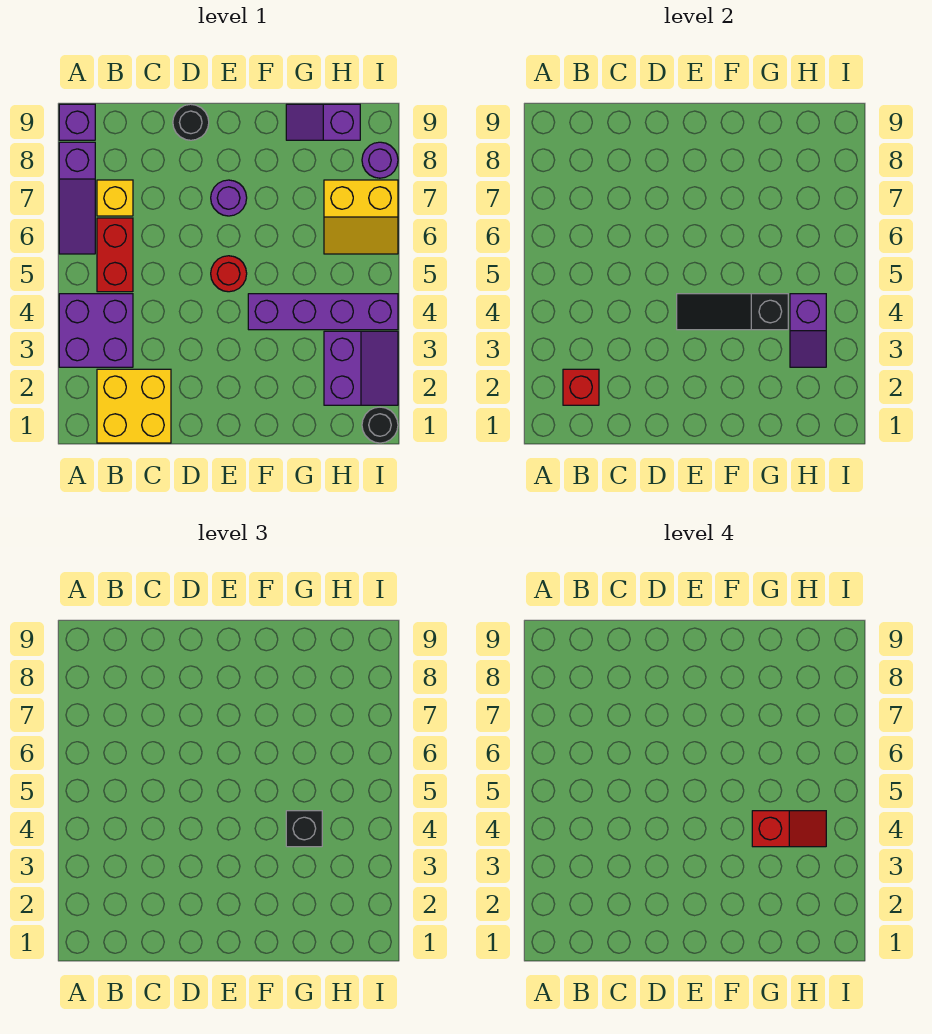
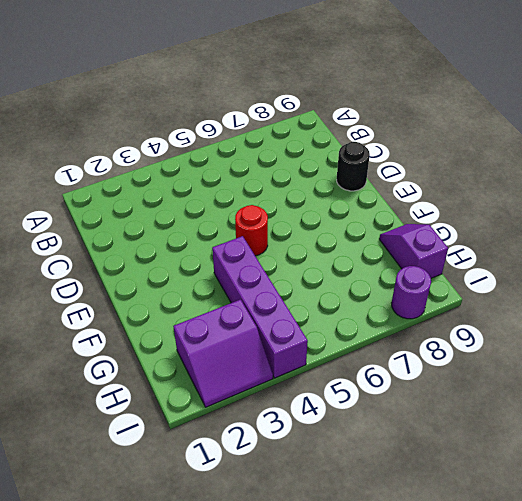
none -> purple 2x2 brick [59,294,133,367]
none -> purple 1x3 slope [59,142,95,254]
none -> purple 1x1 brick [59,104,95,140]

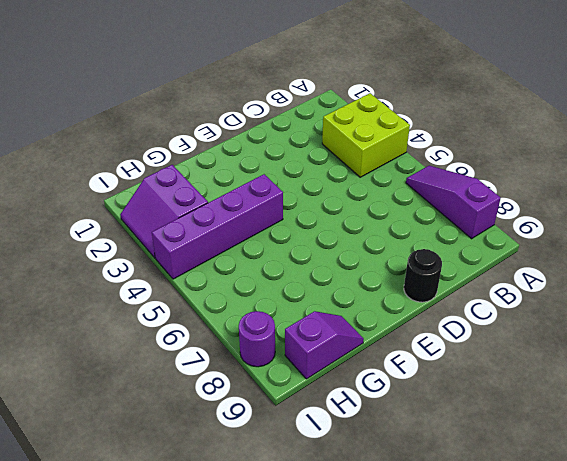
lime 2x2 brick [322,93,410,177] -> purple 2x2 brick [59,294,133,367]
none -> purple 1x1 brick [59,104,95,140]
none -> yellow 2x2 brick [97,369,171,443]
none -> red 1x2 brick [97,218,133,292]

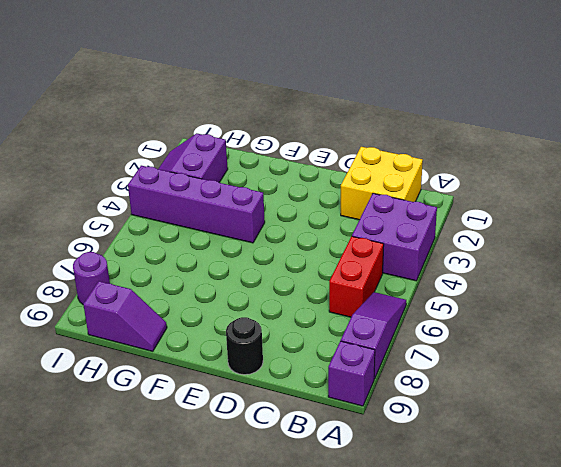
none -> yellow 1x1 brick [97,180,133,216]
none -> red 1x1 round brick [211,256,247,292]
none -> purple 1x1 round brick [211,180,247,216]

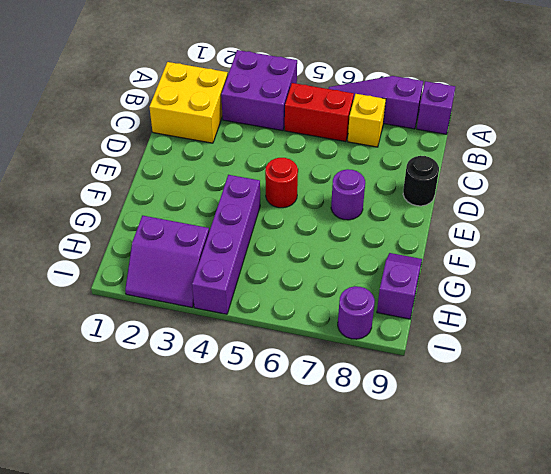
none -> yellow 2x2 slope [324,180,398,254]
none -> black 1x1 round brick [362,407,398,443]
none -> red 1x1 brick [563,369,599,405]

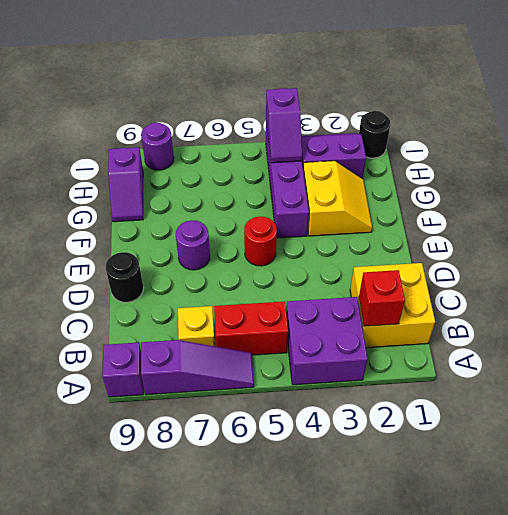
yellow 2x2 slope [303,161,372,236] -> yellow 2x2 slope moved to [324,180,398,254]
purple 1x2 slope [266,88,302,163] -> purple 1x2 slope turned to [790,294,826,367]
none -> black 1x3 slope [677,294,788,330]
none -> black 1x1 brick [286,811,322,847]
none -> red 1x2 slope [752,811,826,847]

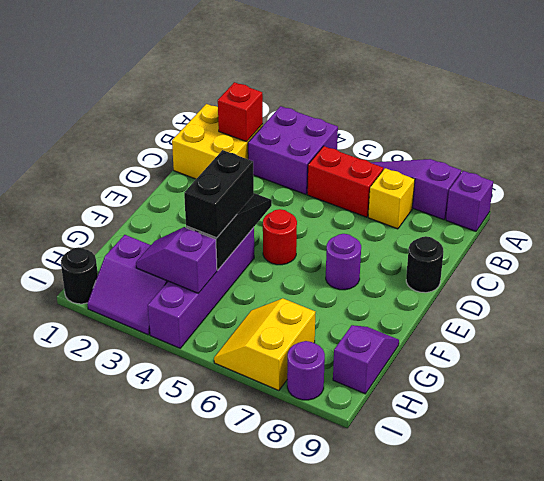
black 1x2 brick [184,150,254,238] -> black 1x1 brick [286,811,322,847]
none -> red 1x2 slope [752,811,826,847]

